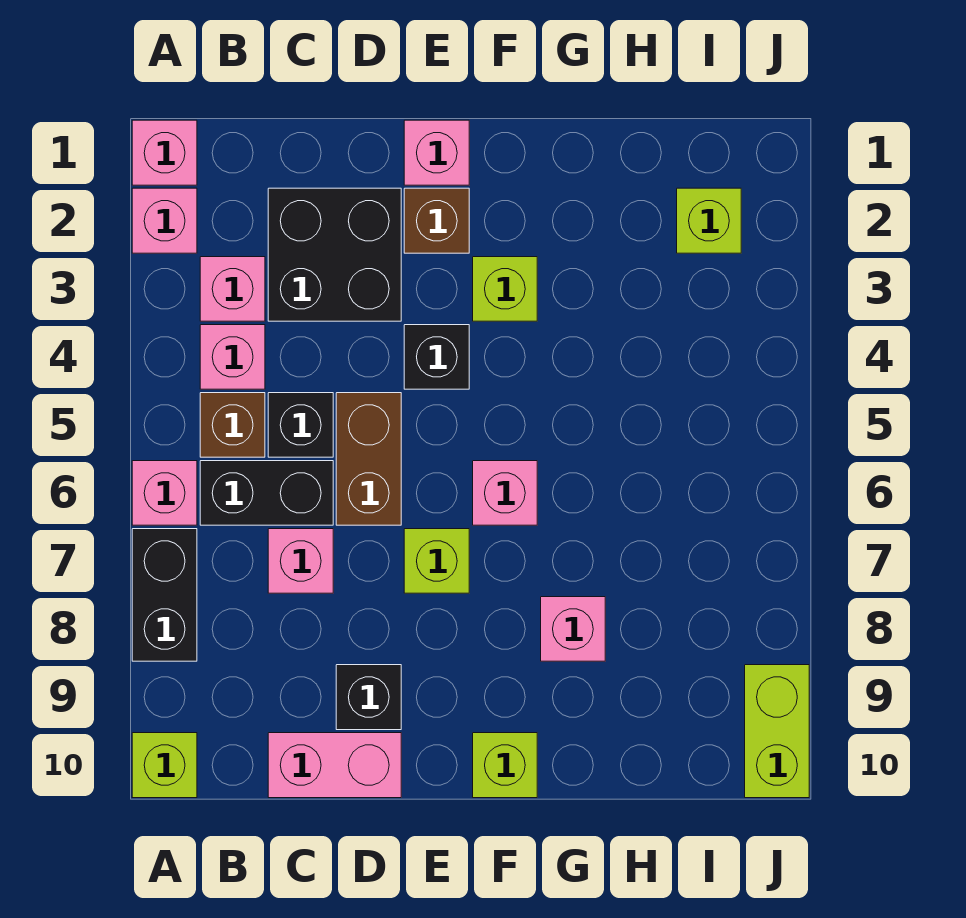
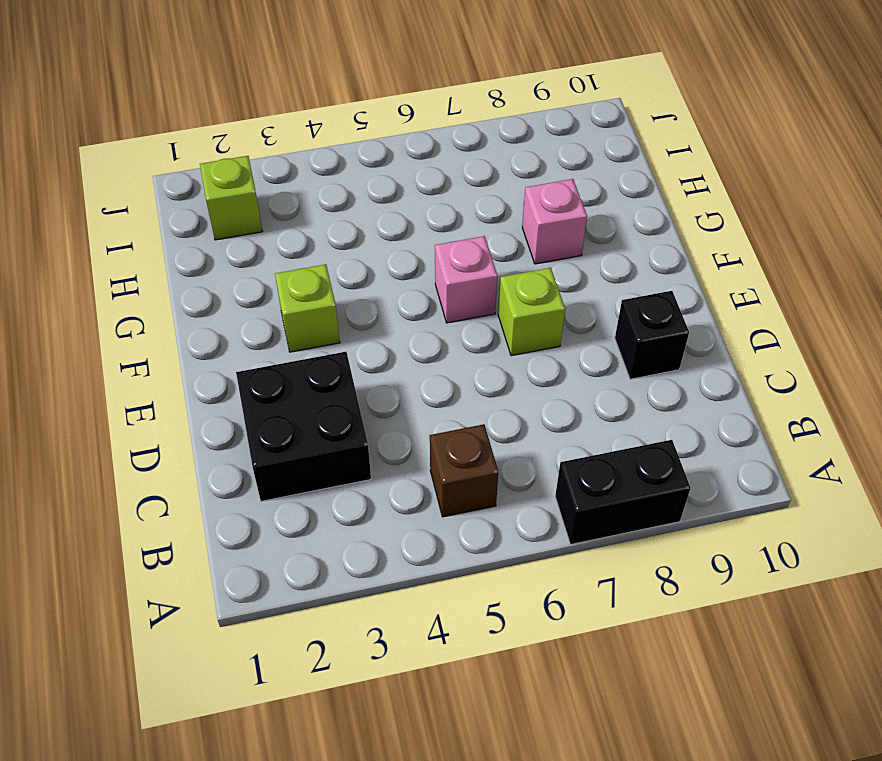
none -> pink 1x1 brick [132,120,197,185]
none -> pink 1x1 brick [132,188,197,253]
none -> pink 1x1 brick [132,461,197,525]

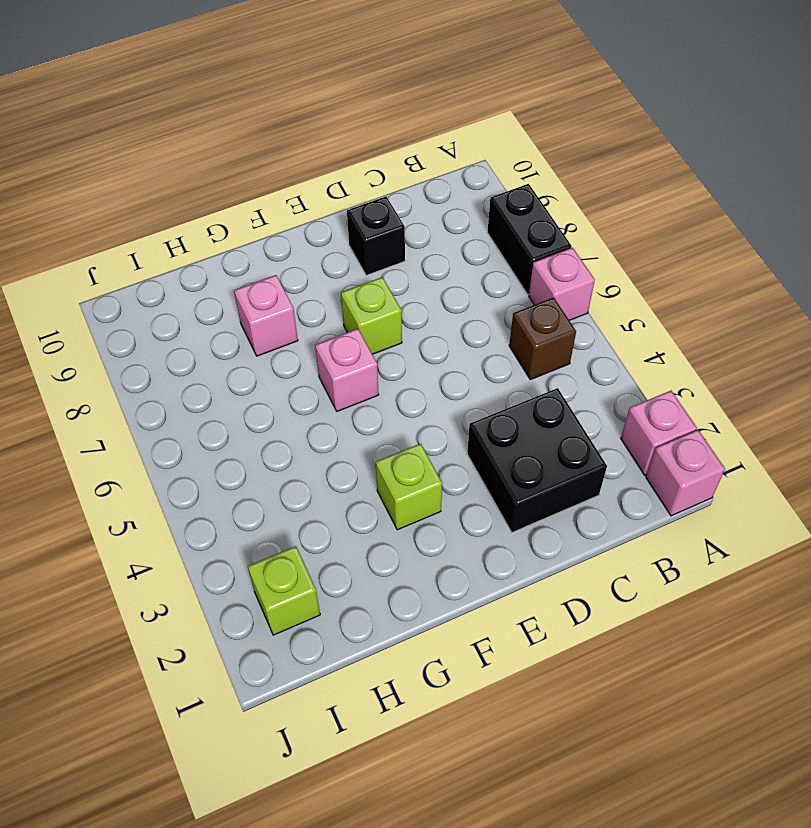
none -> lime 1x1 brick [132,733,197,798]
none -> pink 1x1 brick [200,257,265,321]
none -> pink 1x1 brick [200,325,265,389]

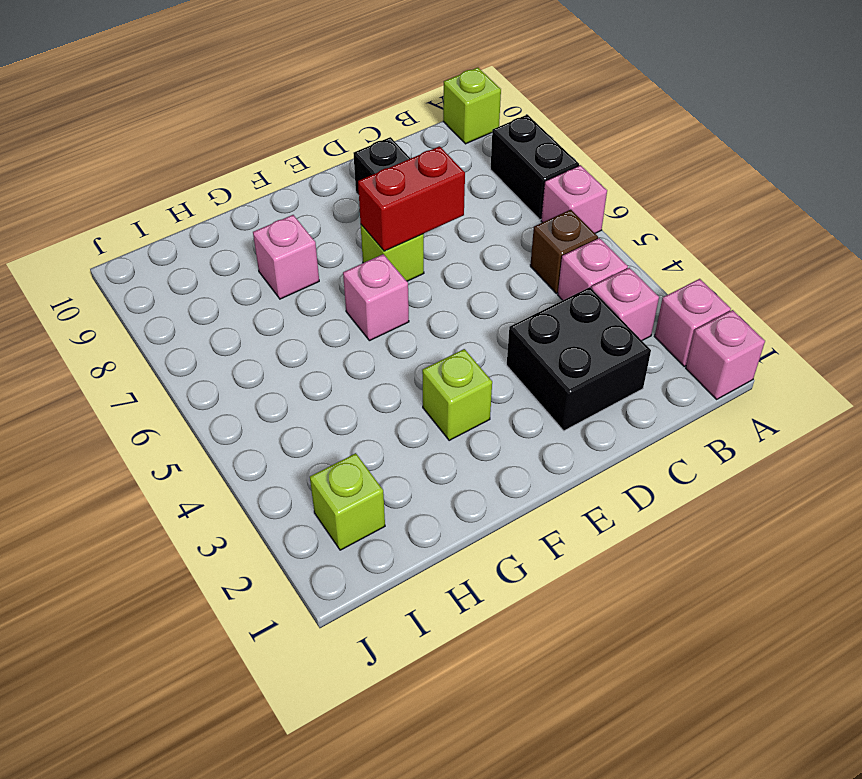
red 1x2 brick [358,146,465,251] -> none
none -> black 1x2 brick [200,461,333,525]
none -> black 1x1 brick [268,393,333,457]
none -> pink 1x1 brick [268,529,333,593]

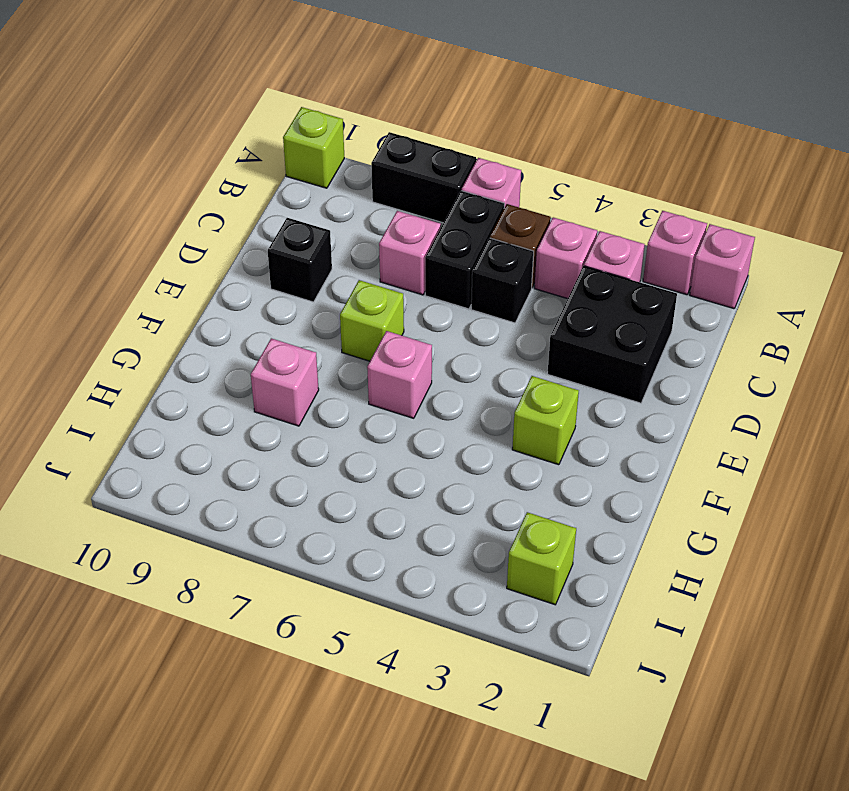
none -> pink 1x2 brick [268,733,401,798]
none -> brown 1x2 brick [336,393,401,525]
none -> pink 1x1 brick [404,120,469,185]

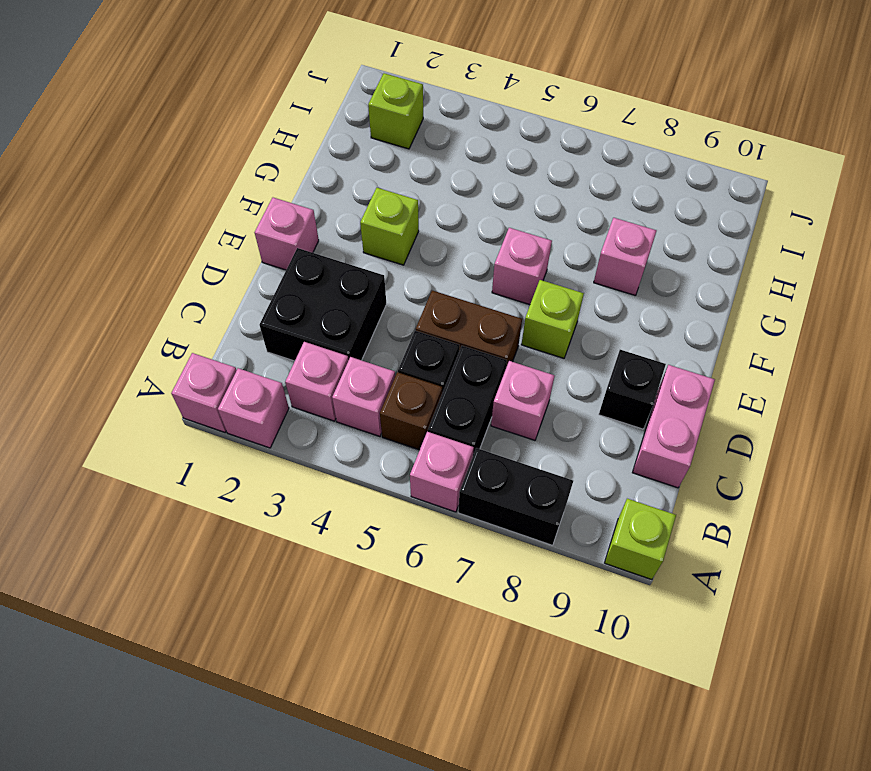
none -> brown 1x1 brick [404,188,469,253]
none -> black 1x1 brick [404,325,469,389]
none -> lime 1x1 brick [473,733,537,798]

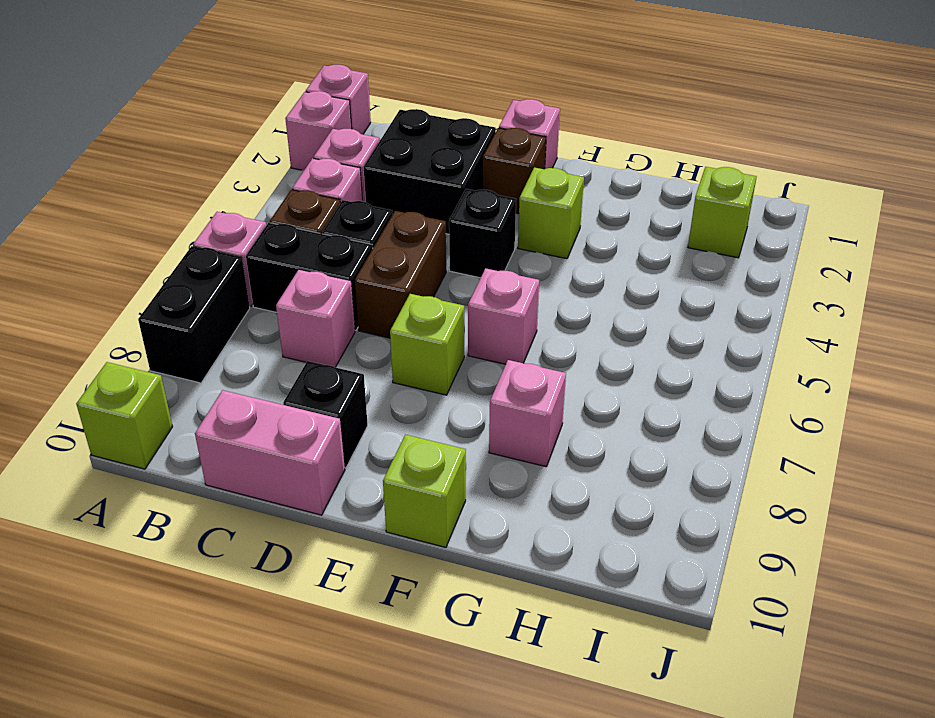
none -> lime 1x2 brick [745,665,809,798]

